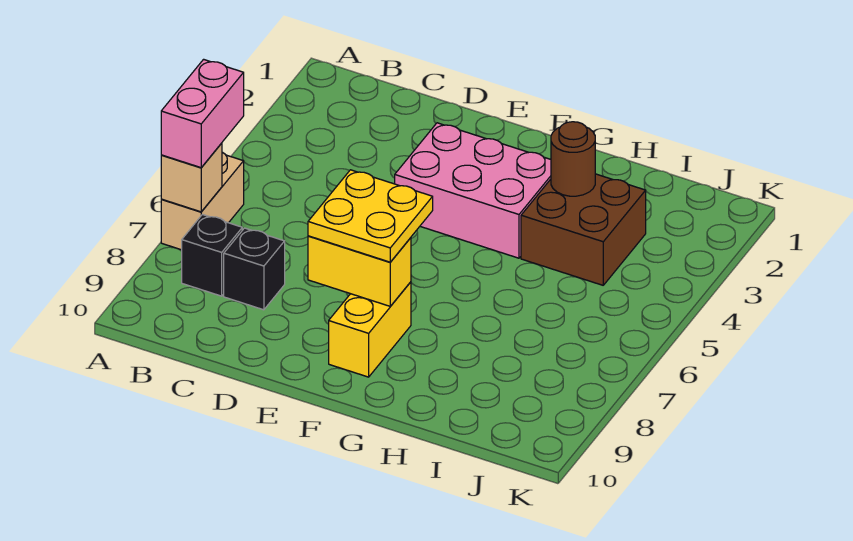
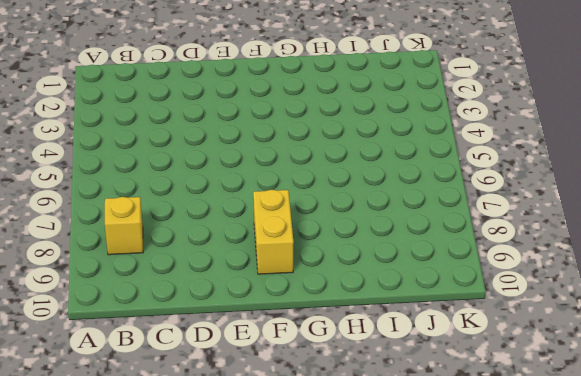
yellow 1x1 brick [105,197,143,255] -> black 1x1 brick [182,215,242,296]
none -> tan 1x2 brick [161,152,244,250]
none -> black 1x1 brick [224,228,285,310]

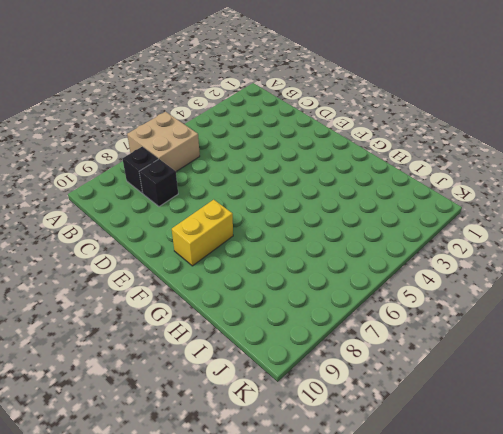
tan 2x2 brick [127,112,200,171] -> tan 1x2 brick [161,152,244,250]
none -> pink 2x3 brick [395,123,551,258]
none -> brown 2x2 brick [521,174,646,285]

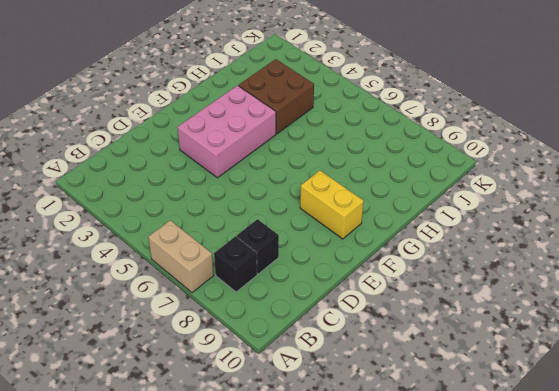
none -> tan 1x1 brick [161,143,222,212]
none -> yellow 1x2 brick [308,236,411,306]

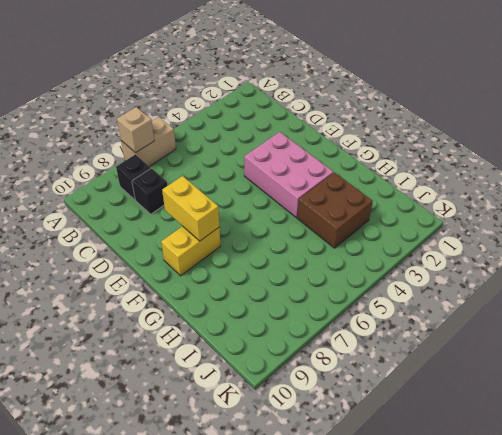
none -> brown 1x1 round brick [551,122,595,196]
none -> pink 1x2 brick [161,59,244,168]

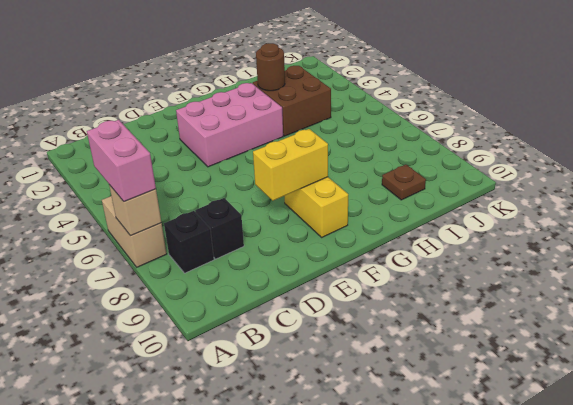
brown 1x1 plate [382,165,426,200] -> none
none -> yellow 2x2 plate [308,170,433,262]

